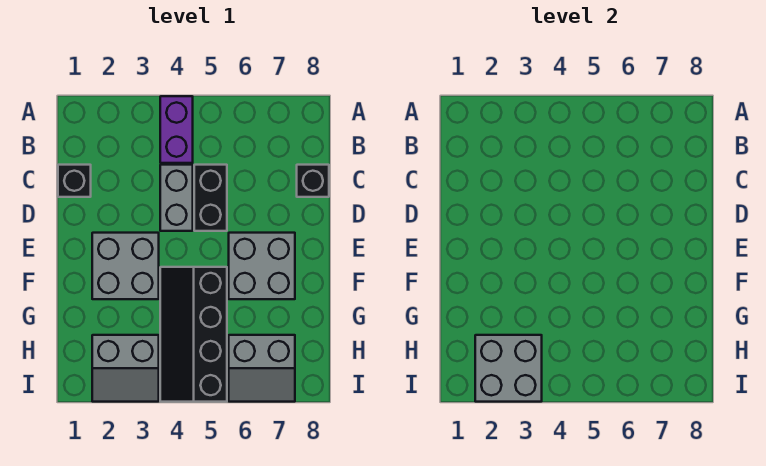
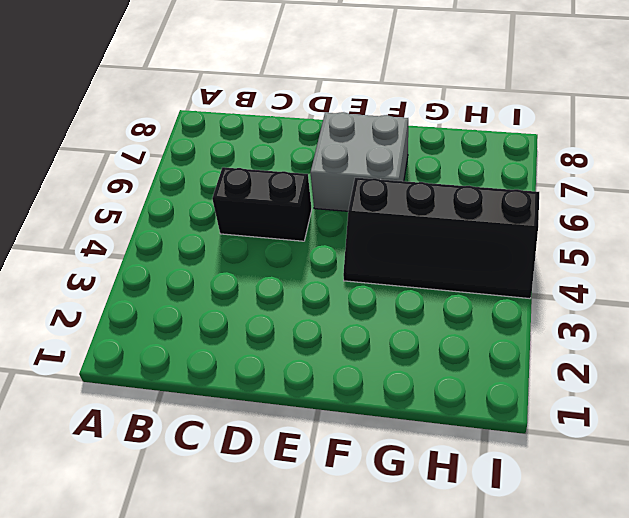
none -> purple 1x2 brick [160,96,193,163]
none -> black 1x1 brick [58,165,91,197]

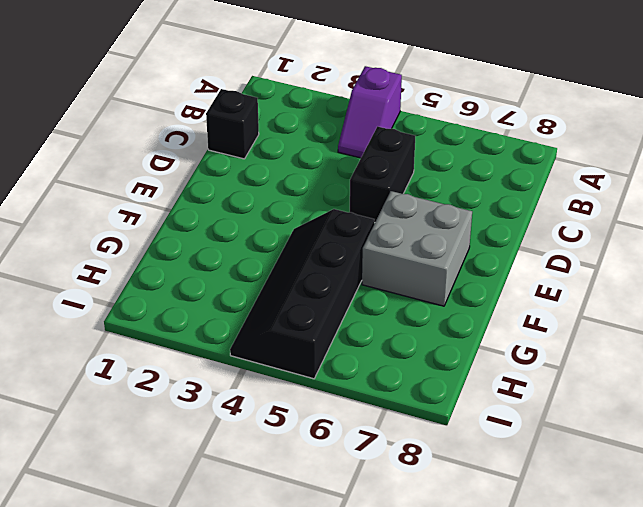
purple 1x2 slope [338,66,402,158] -> purple 1x2 brick [160,96,193,163]
none -> grey 1x2 brick [160,165,193,231]
none -> black 1x1 brick [297,165,329,197]

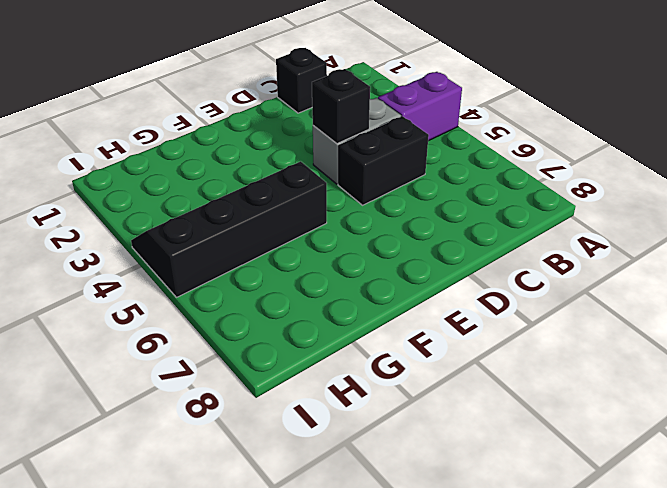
black 1x1 brick [312,69,370,144] -> black 1x1 brick moved to [297,165,329,197]
none -> grey 2x2 brick [92,233,159,299]
none -> grey 2x2 brick [229,233,295,299]

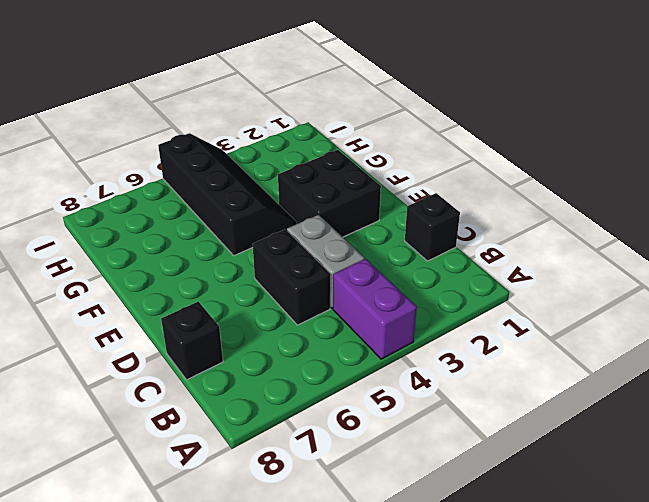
black 2x2 brick [278,150,381,237] -> grey 2x2 brick [92,233,159,299]
none -> grey 2x2 brick [229,233,295,299]
none -> grey 2x2 slope [92,335,159,402]

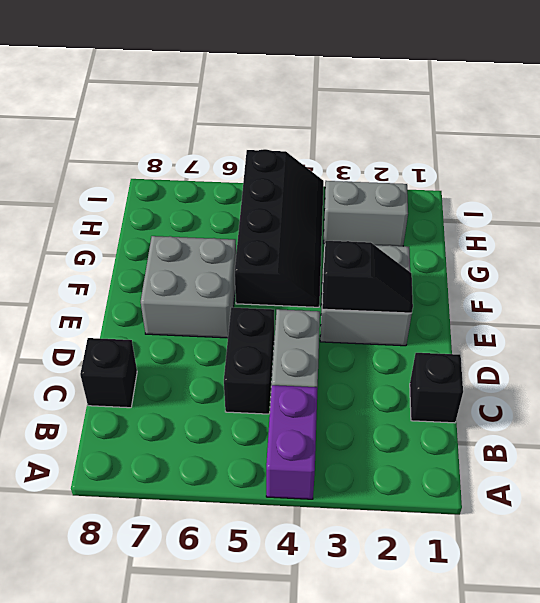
black 1x2 slope [322,241,413,313] -> none
none -> grey 2x2 slope [229,335,295,402]
none -> grey 2x2 brick [475,335,542,402]

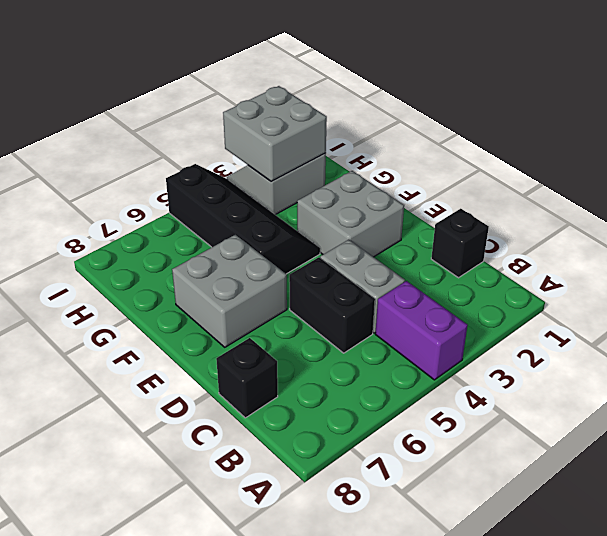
none -> grey 2x2 slope [229,335,295,402]

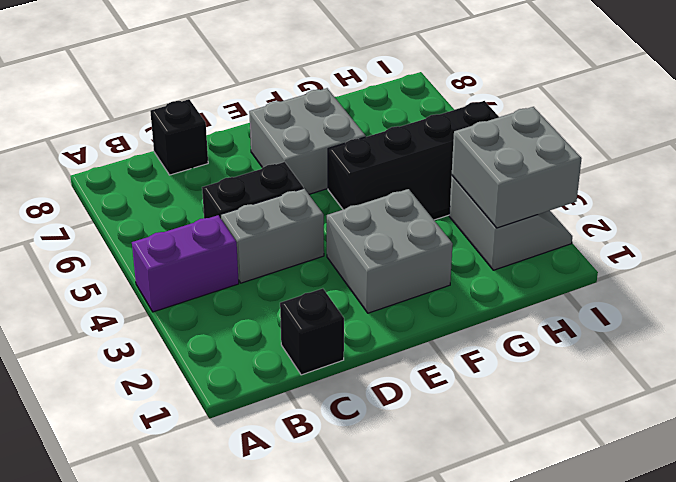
none -> grey 2x2 slope [229,335,295,402]

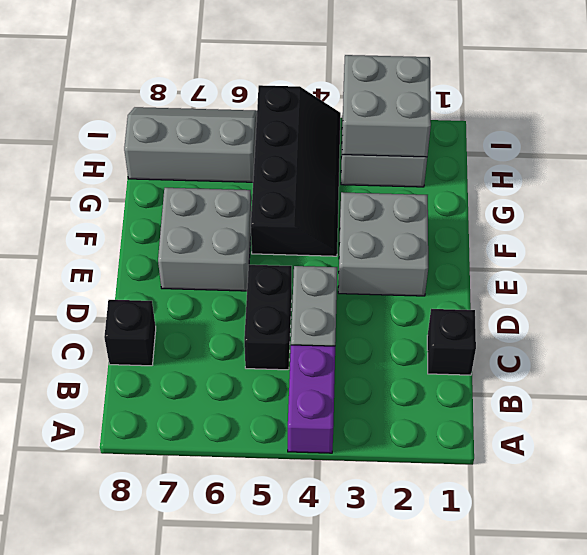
grey 2x3 slope [124,107,257,182] -> grey 2x2 slope [229,335,295,402]

